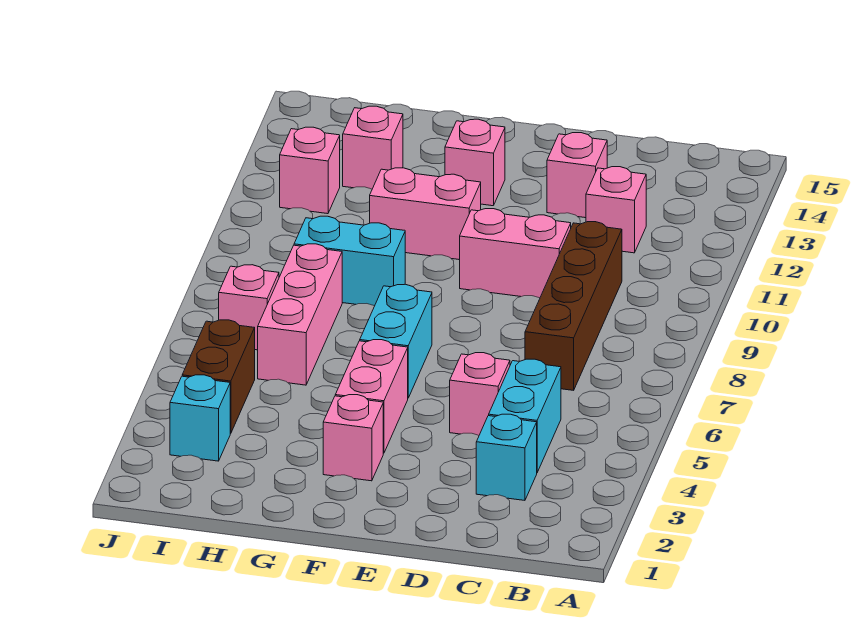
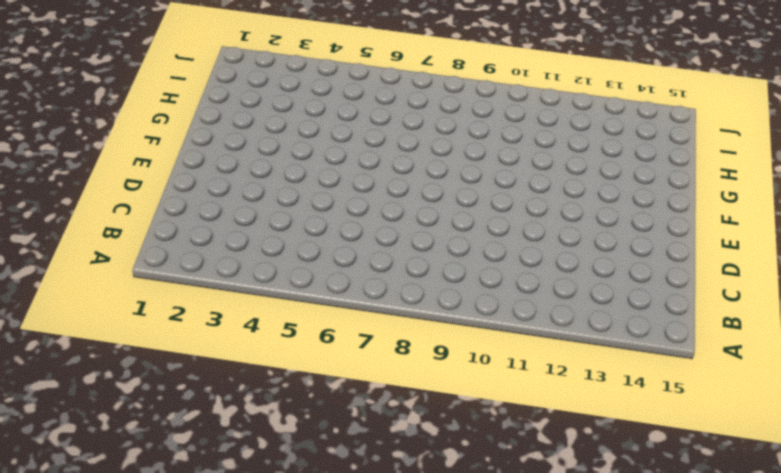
none -> cyan 1x1 brick [476,414,537,500]
none -> cyan 1x2 brick [489,359,561,472]
none -> brown 1x4 brick [525,222,622,390]

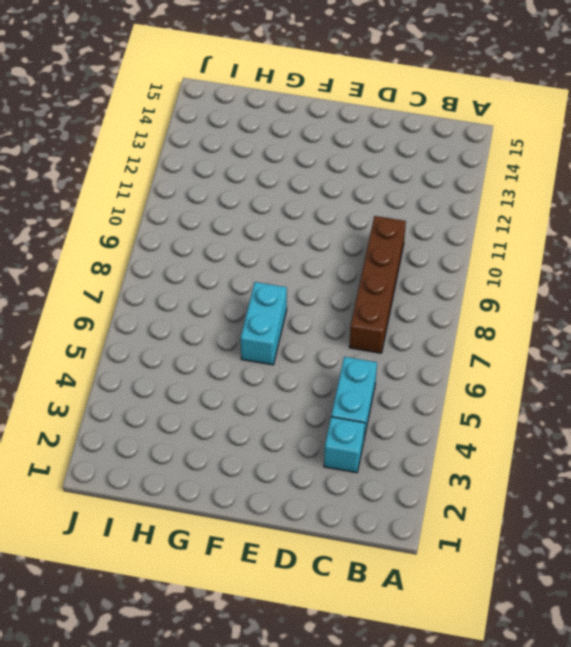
none -> pink 1x1 brick [586,167,646,253]
none -> pink 1x1 brick [450,353,510,435]
none -> pink 1x2 brick [460,209,571,298]

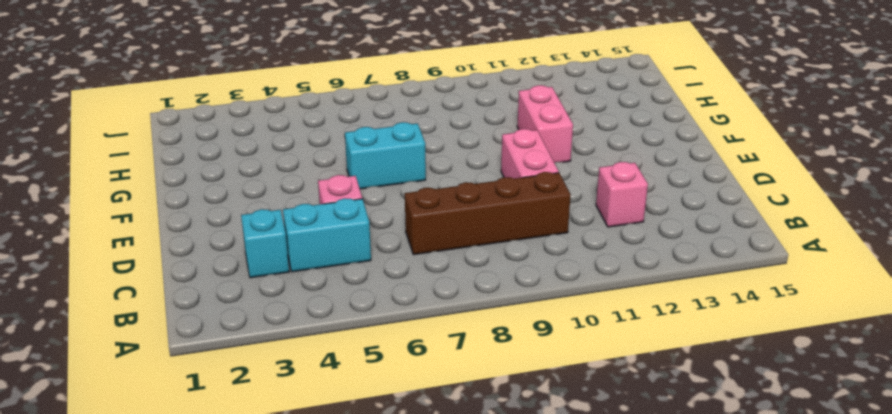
none -> pink 1x1 brick [547,133,607,218]
none -> pink 1x1 brick [323,395,383,481]
none -> pink 1x2 brick [335,340,408,453]

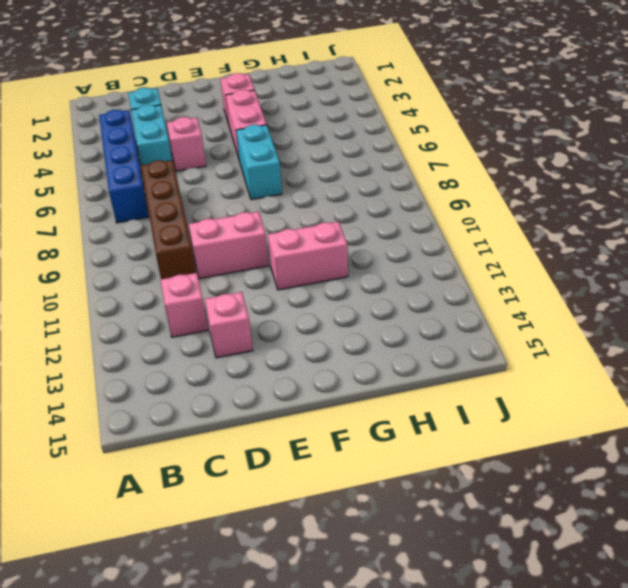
blue 1x4 brick [99,110,149,223] -> none
none -> pink 1x1 brick [445,119,505,206]
none -> cyan 1x2 brick [294,216,405,306]
none -> pink 1x3 brick [258,244,342,385]

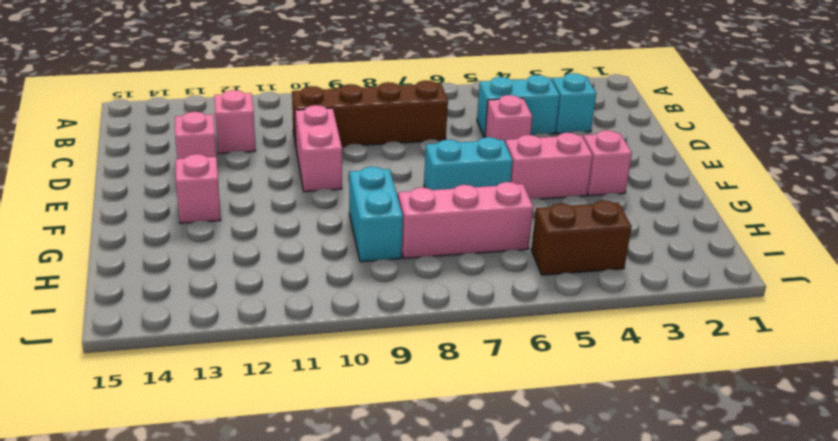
none -> pink 1x2 brick [370,168,481,260]
none -> pink 1x1 brick [343,106,403,189]
none -> cyan 1x1 brick [170,375,230,461]

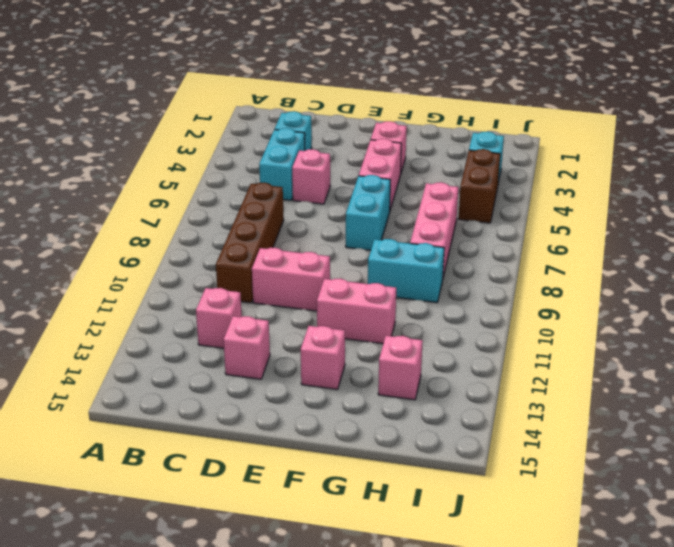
none -> pink 1x1 brick [219,265,279,350]
none -> pink 1x1 brick [280,127,340,214]

